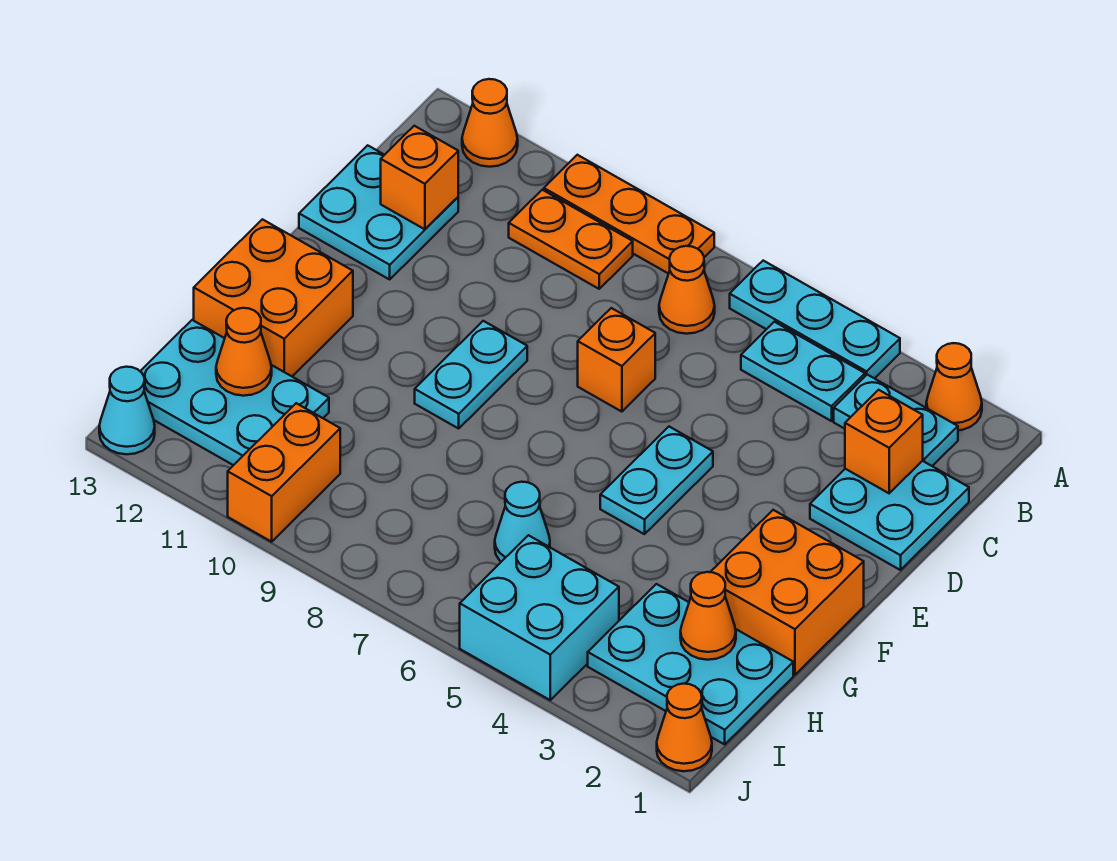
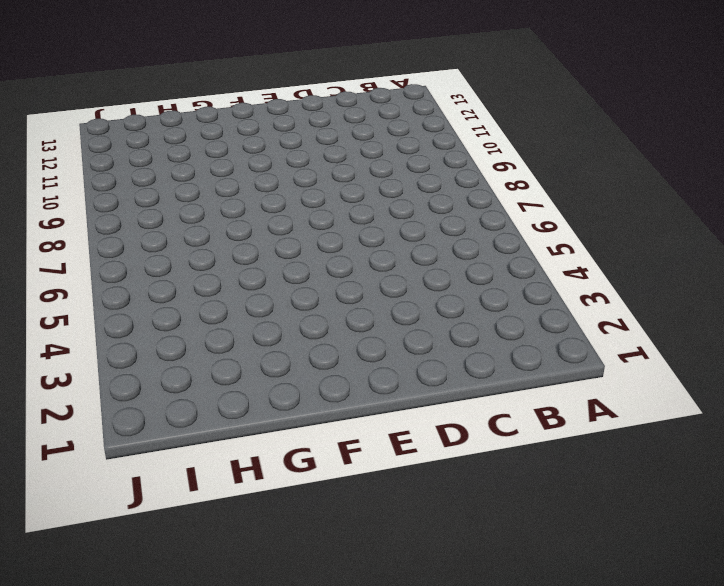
none -> orange 1x1 cone [926,343,982,430]
none -> cyan 1x3 plate [730,261,900,379]
none -> orange 1x3 plate [544,155,714,274]

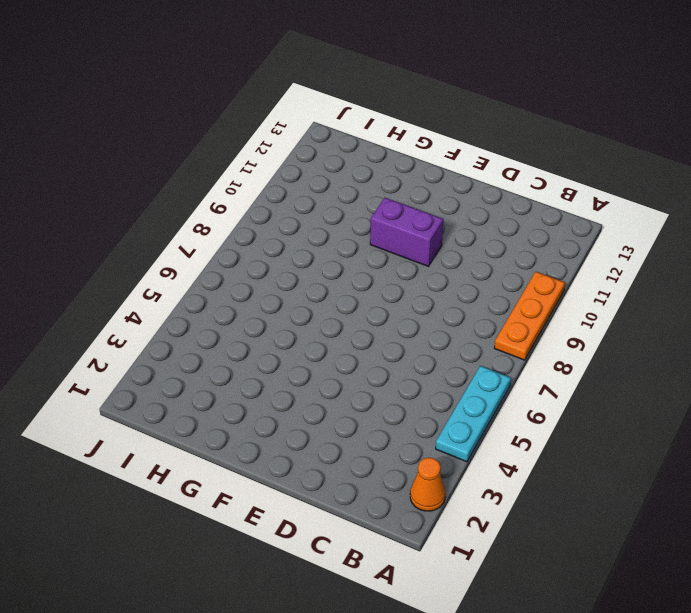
purple 1x2 brick [370,198,443,266] -> none
none -> orange 1x1 cone [462,79,518,167]
none -> cyan 1x2 plate [834,375,958,466]
none -> cyan 1x2 plate [741,322,865,421]

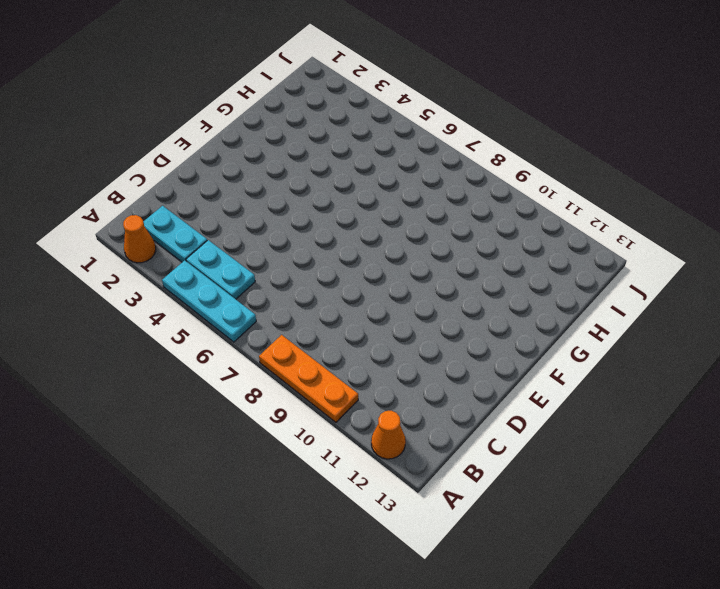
none -> orange 1x1 cone [659,246,715,334]
none -> orange 1x2 plate [509,190,633,289]
none -> cyan 2x2 plate [810,461,969,570]

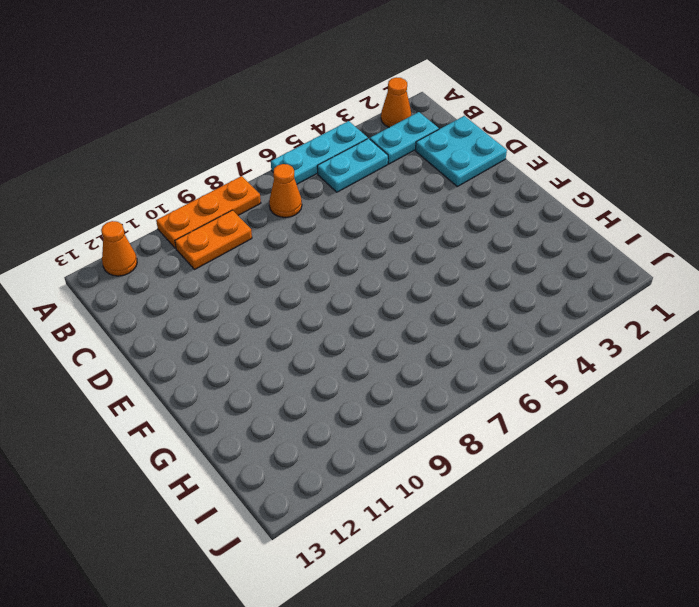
none -> cyan 2x2 plate [299,145,458,279]
none -> orange 1x1 brick [578,308,655,412]
none -> cyan 1x2 plate [600,427,713,534]

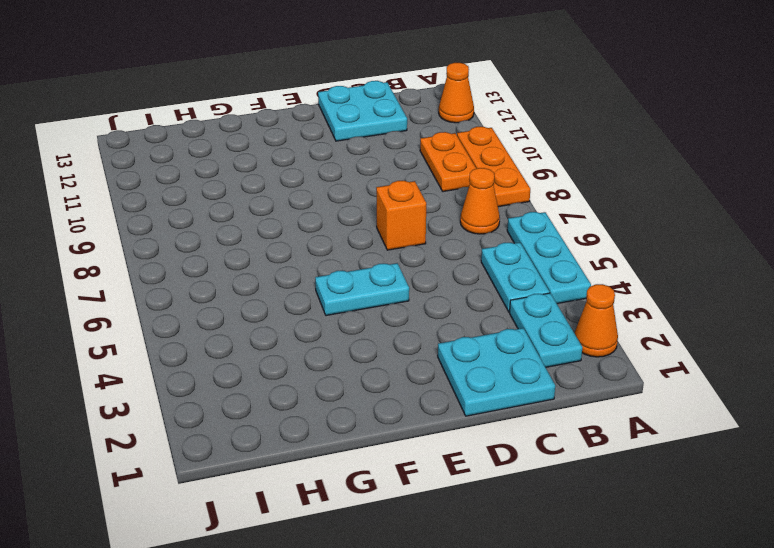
none -> cyan 1x2 plate [415,321,527,428]
none -> orange 2x2 brick [711,510,864,675]
none -> orange 2x2 brick [194,219,353,376]

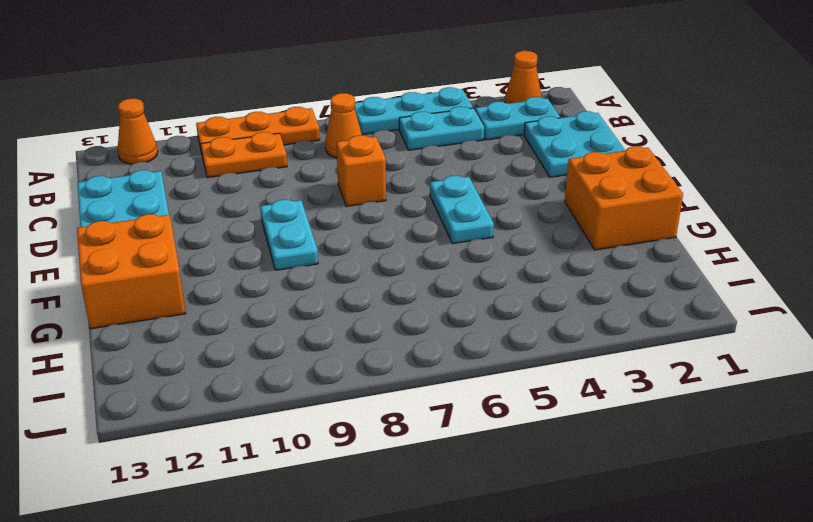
none -> cyan 2x3 plate [588,584,793,744]
none -> cyan 1x1 cone [495,482,550,562]
none -> cyan 2x3 plate [140,320,329,465]

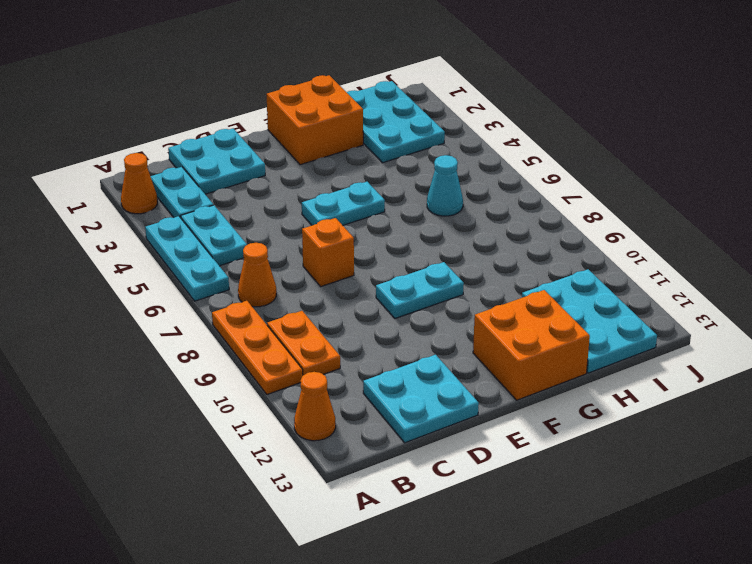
none -> cyan 2x2 brick [460,535,619,700]
none -> orange 1x2 brick [228,403,340,542]
none -> orange 1x1 cone [657,684,712,771]

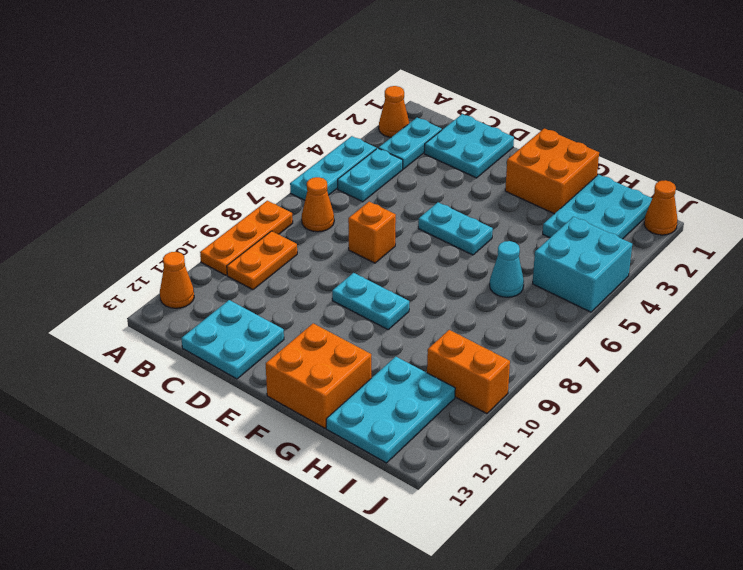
none -> cyan 1x1 cone [99,367,155,454]
none -> orange 1x1 brick [845,390,923,493]
none -> orange 1x1 brick [381,126,458,229]

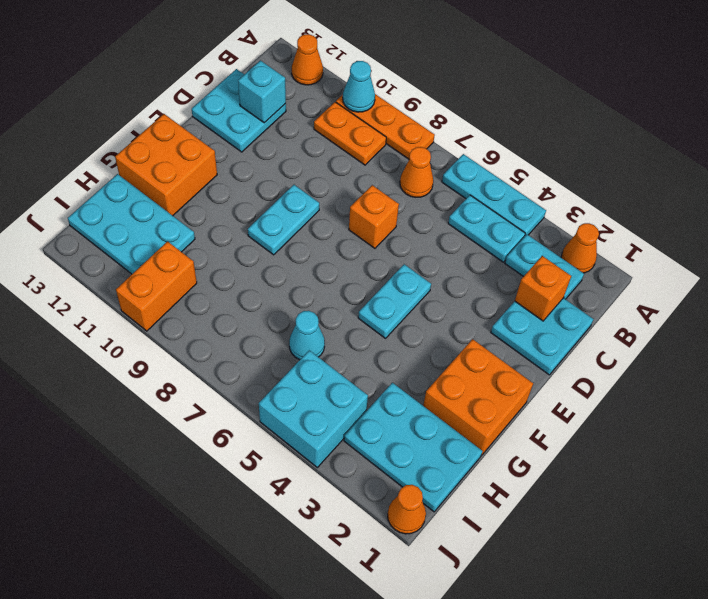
cyan 1x1 cone [343,61,375,112] -> cyan 1x1 cone moved to [99,367,155,454]
cyan 1x1 brick [238,60,286,123] -> orange 1x1 brick [381,126,458,229]
none -> orange 1x1 cone [680,572,736,660]
none -> orange 1x1 cone [216,308,272,396]

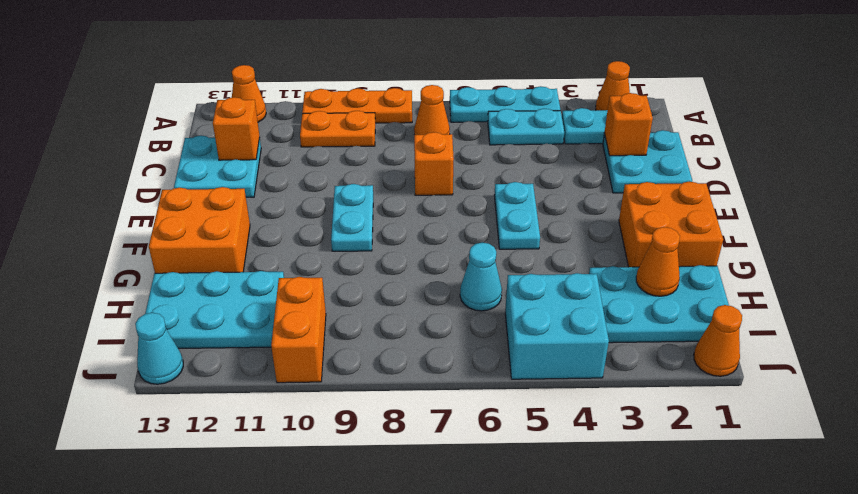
none -> orange 1x1 cone [216,308,272,396]

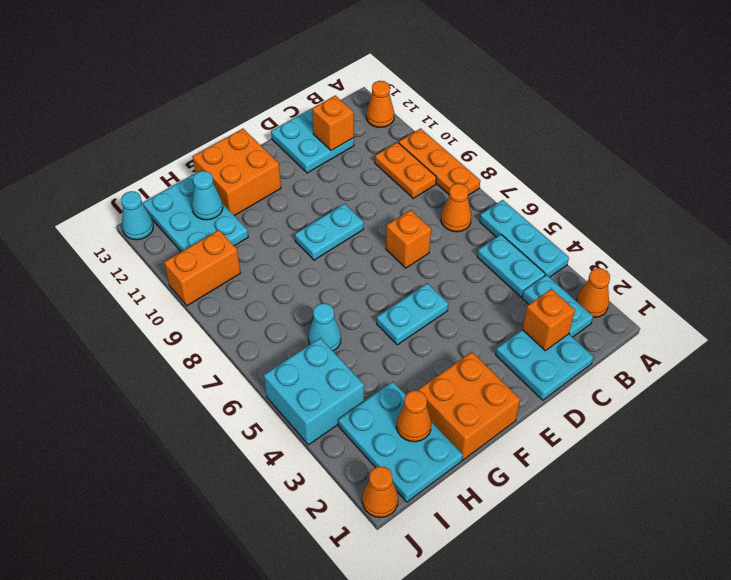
cyan 1x1 cone [192,171,223,220] -> orange 1x1 cone [216,308,272,396]

